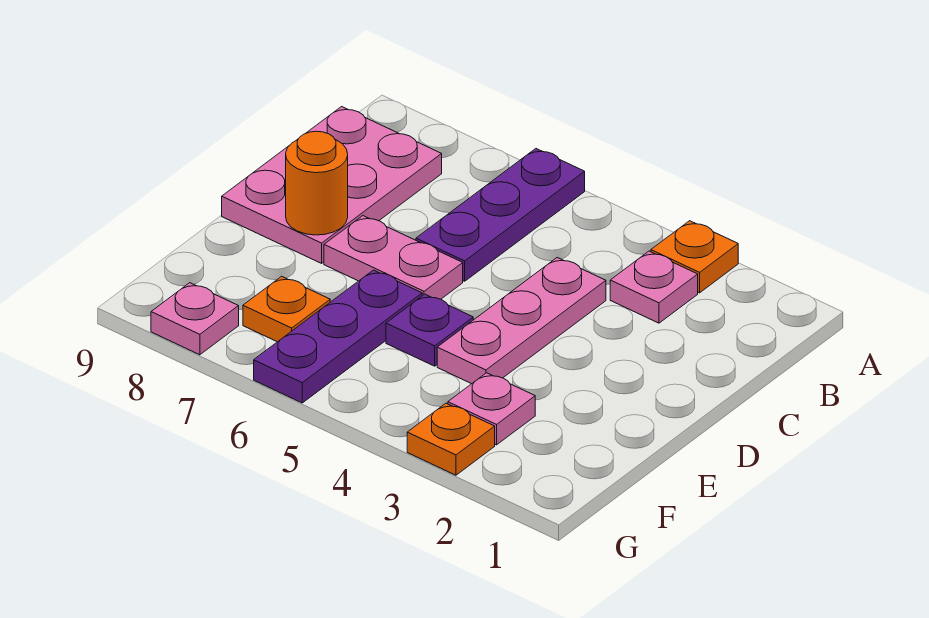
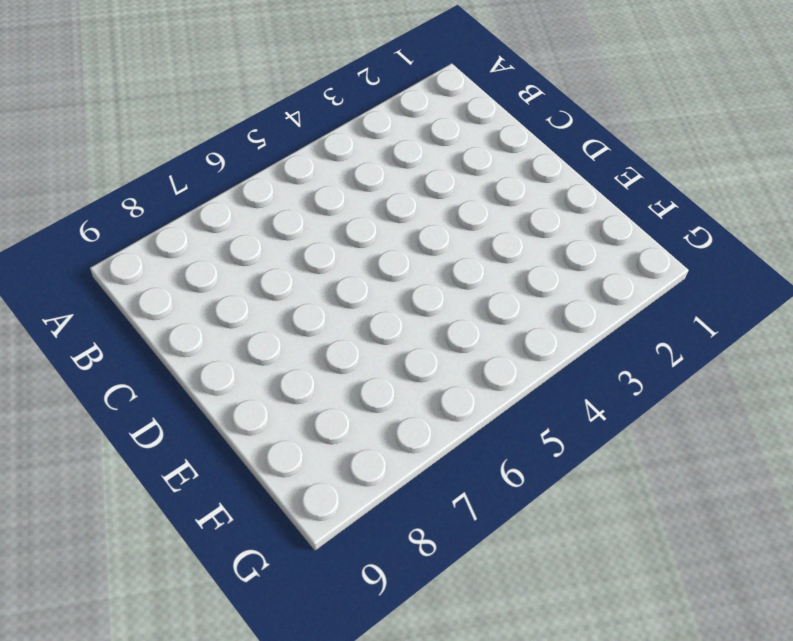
none -> orange 1x1 plate [651,221,738,293]
none -> purple 1x3 plate [416,149,585,281]
none -> pink 1x1 plate [610,251,698,323]

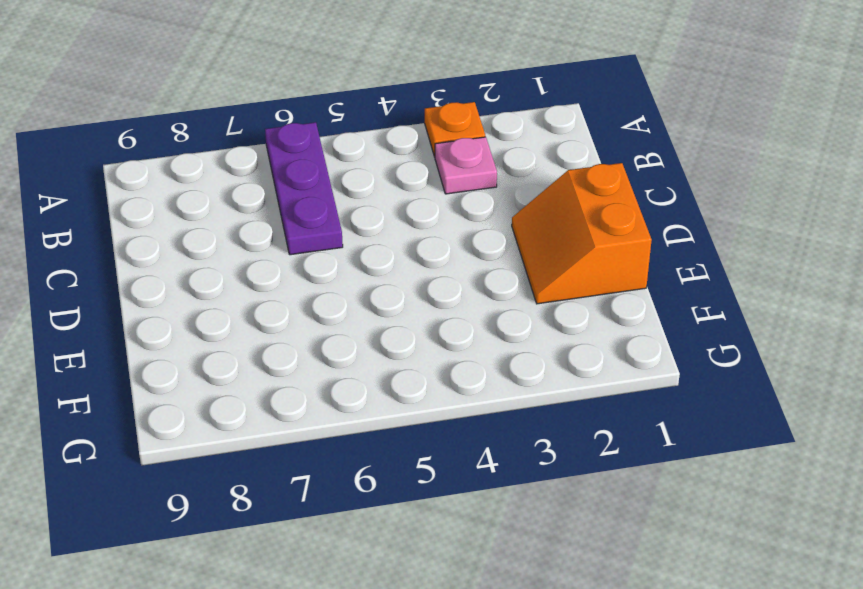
orange 2x2 slope [512,163,652,304] -> none
none -> pink 2x3 plate [222,107,442,263]
none -> pink 1x3 plate [437,258,606,384]
none -> pink 1x2 plate [324,216,463,299]

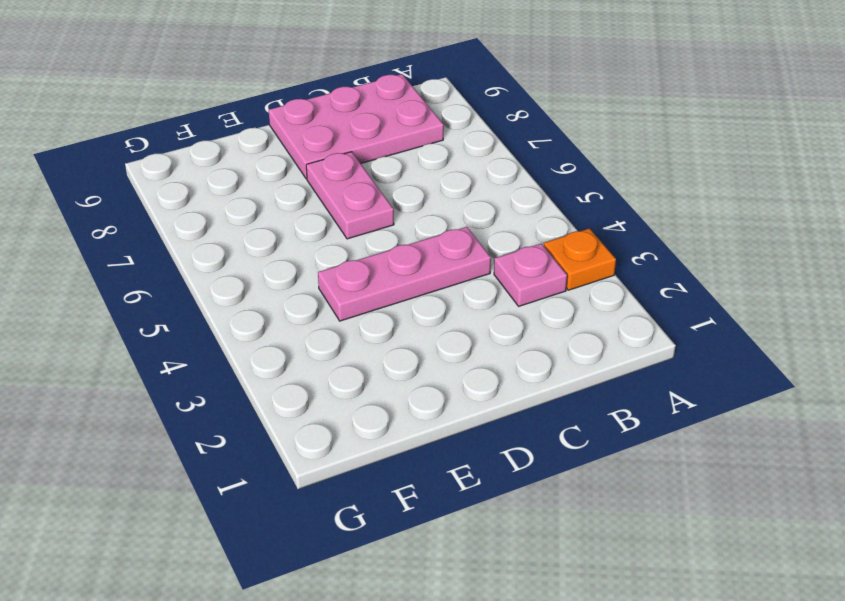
none -> purple 1x3 plate [416,149,585,281]
none -> purple 1x1 plate [386,294,473,366]
none -> purple 1x3 plate [254,270,422,403]

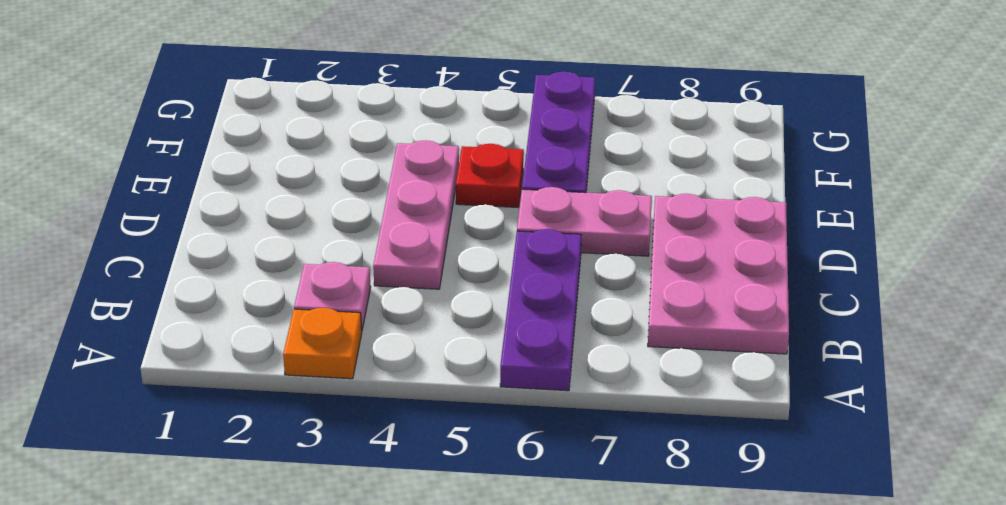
red 1x1 plate [456,144,524,207] -> purple 1x1 plate [386,294,473,366]
none -> pink 1x1 plate [448,373,535,445]
none -> orange 1x1 plate [243,276,330,342]
none -> orange 1x1 plate [407,403,495,475]

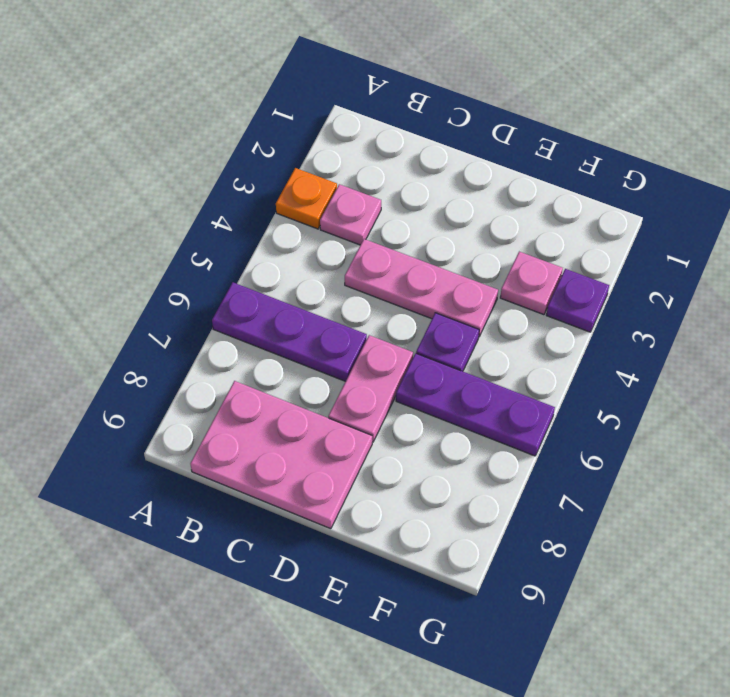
purple 1x1 plate [546,269,609,332] -> orange 1x1 plate [407,403,495,475]
none -> orange 1x1 plate [243,276,330,342]
none -> pink 1x1 plate [151,283,239,355]
none -> orange 1x1 round brick [286,131,348,235]

